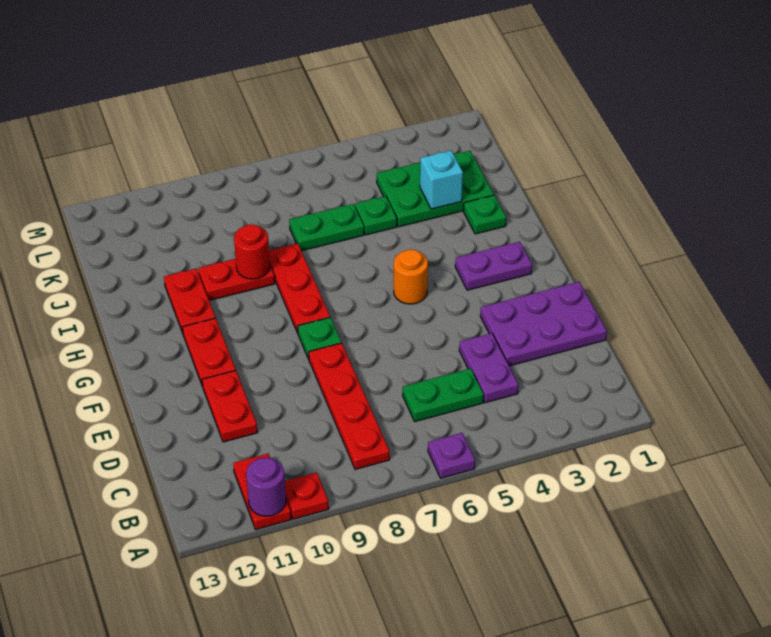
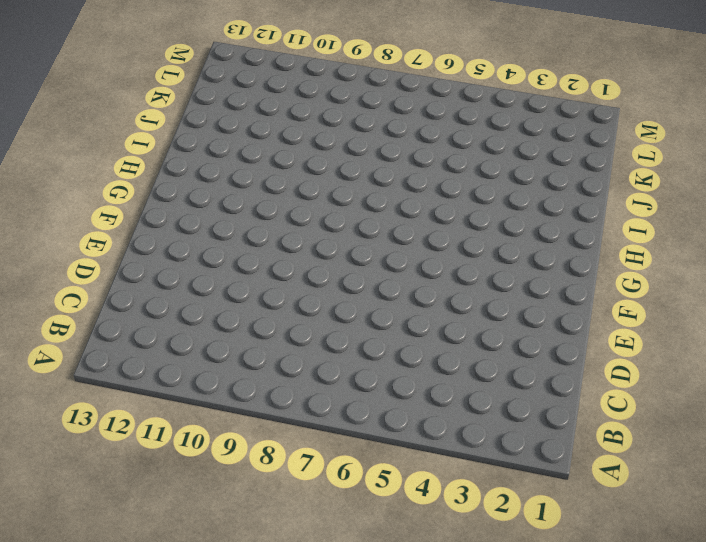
none -> purple 1x1 plate [428,433,475,478]
none -> red 1x1 plate [285,472,329,519]
none -> red 1x2 plate [233,454,291,529]

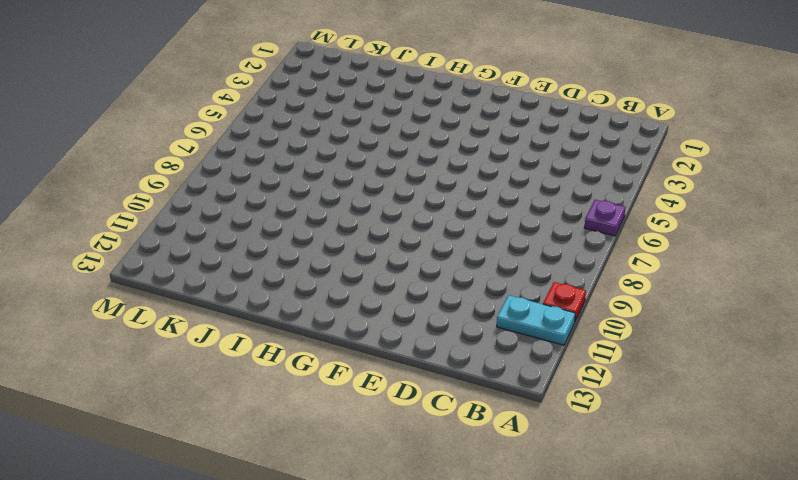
cyan 1x2 plate [497,295,575,345] -> red 1x2 plate [233,454,291,529]
none -> red 1x4 plate [309,343,390,469]
none -> purple 1x2 plate [459,333,519,403]
none -> green 1x2 plate [403,368,484,422]

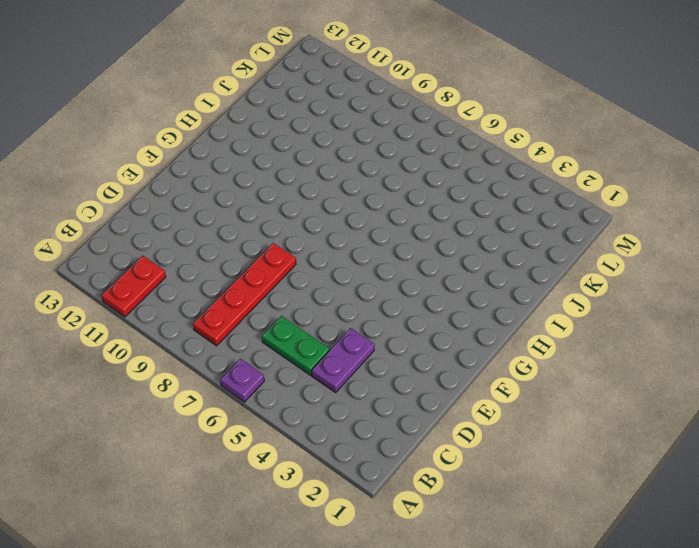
none -> red 1x1 plate [285,472,329,519]
none -> purple 2x3 plate [480,282,607,366]
none -> red 1x2 plate [202,370,258,442]

